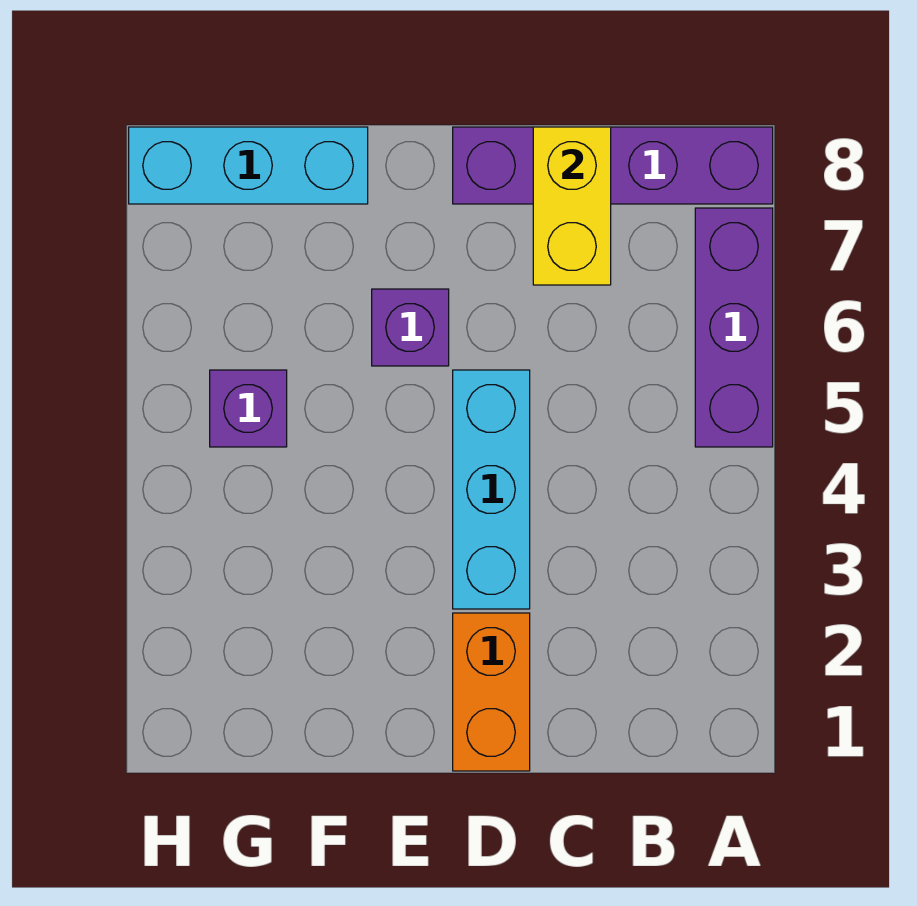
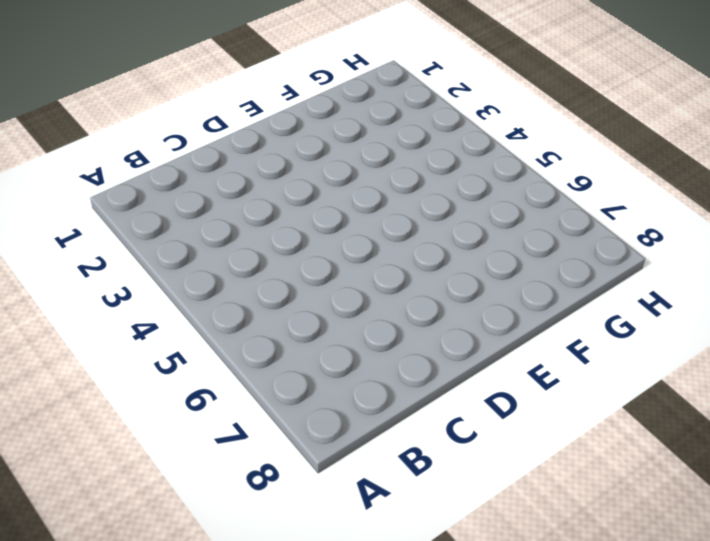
none -> purple 1x3 brick [695,208,773,447]
none -> purple 1x4 brick [453,127,773,204]

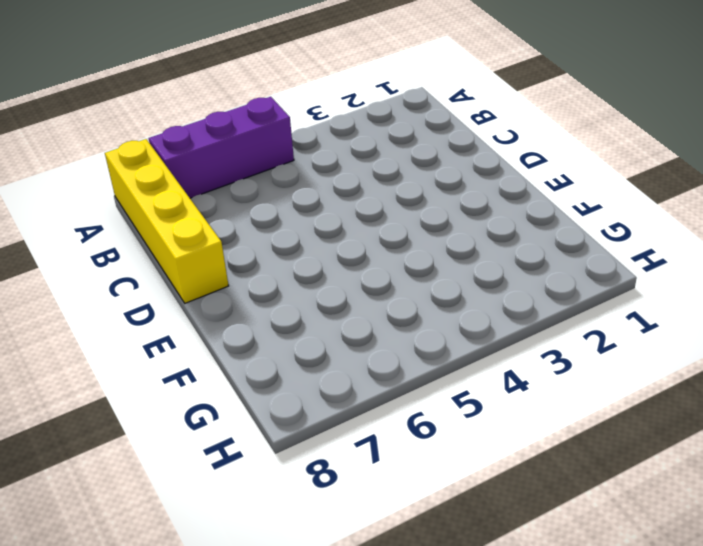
yellow 1x4 brick [105,139,229,303] -> purple 1x4 brick [453,127,773,204]
none -> orange 1x2 brick [453,613,530,771]
none -> cyan 1x3 brick [453,370,530,609]

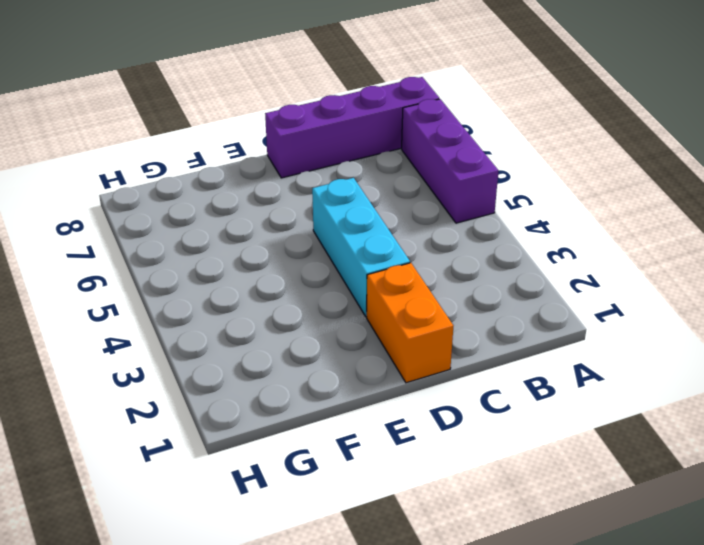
none -> purple 1x1 brick [372,289,449,366]
none -> cyan 1x3 brick [129,127,368,204]

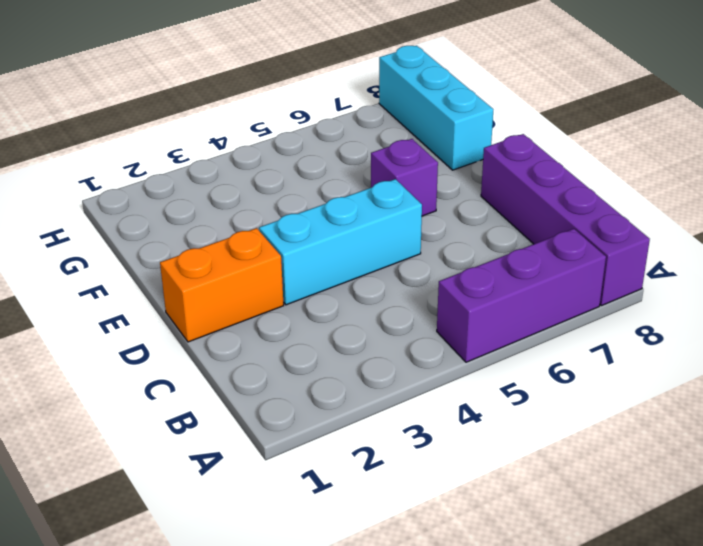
none -> purple 1x1 brick [210,370,287,447]
none -> yellow 1x2 brick [533,127,611,285]

